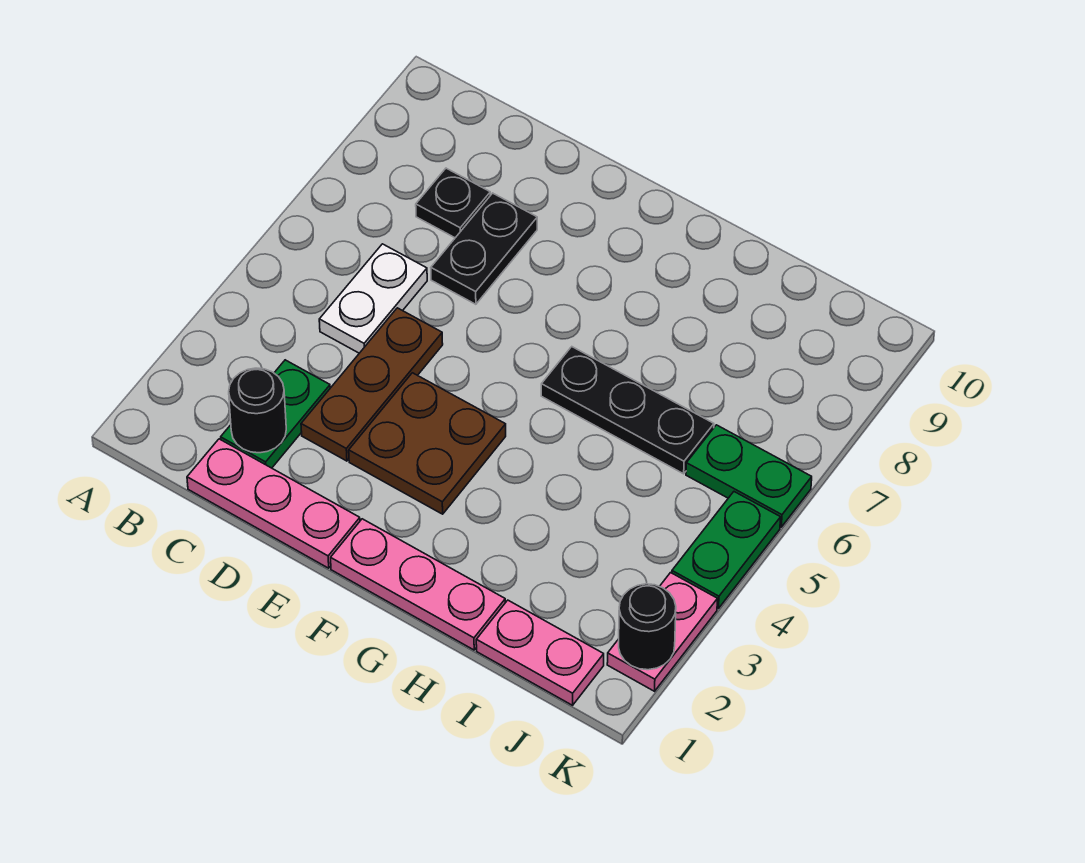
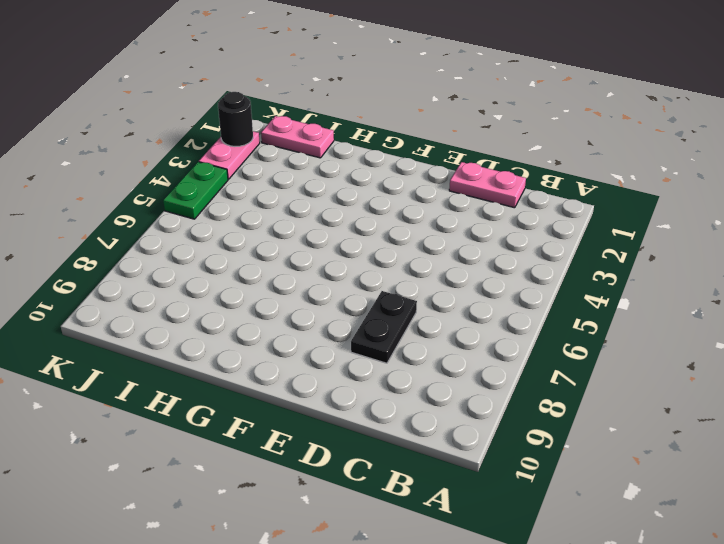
pink 1x2 plate [449,162,526,208] -> pink 1x3 plate [187,439,360,568]
none -> green 1x2 plate [221,360,330,468]
none -> white 1x2 plate [319,244,427,353]
none -> black 1x1 plate [416,168,490,238]

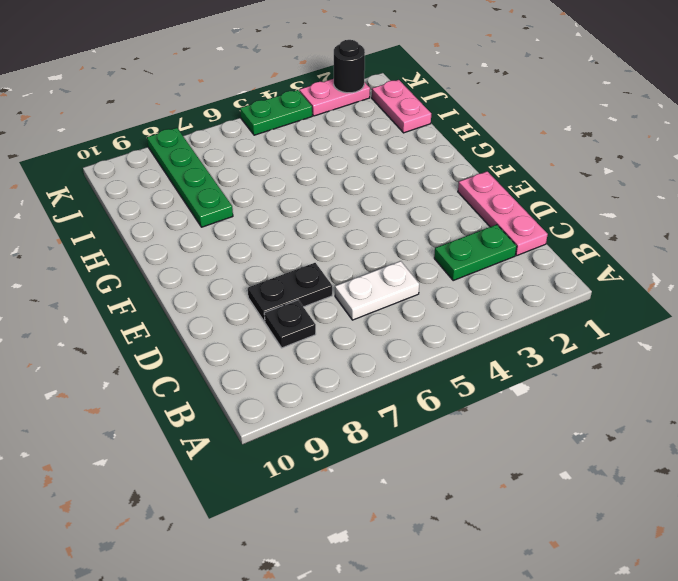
green 1x4 plate [147,128,233,227] -> none
none -> brown 1x3 plate [301,308,443,461]
none -> brown 2x2 plate [349,373,506,514]
none -> pink 1x3 plate [331,519,505,650]

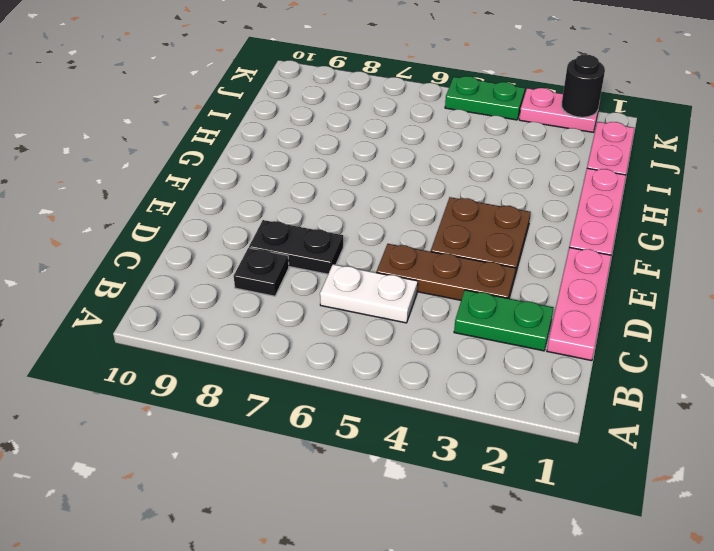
none -> black 1x3 plate [541,347,714,474]
none -> green 1x2 plate [686,425,812,527]
none -> black 1x1 round brick [229,368,286,453]

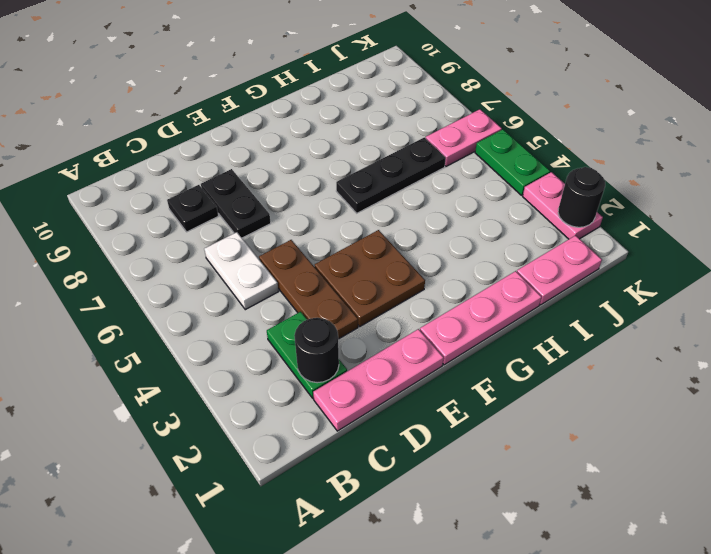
pink 1x2 plate [426,109,502,166] -> green 1x2 plate [686,425,812,527]

